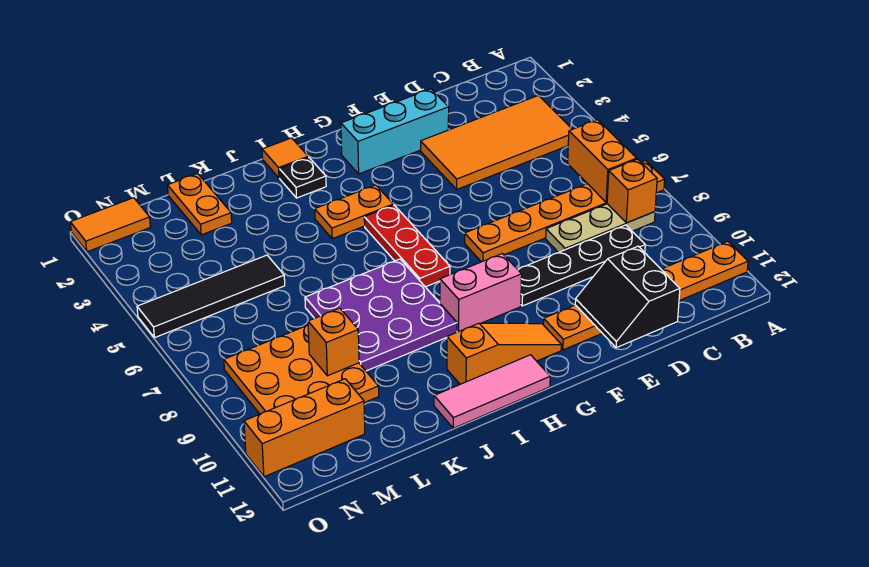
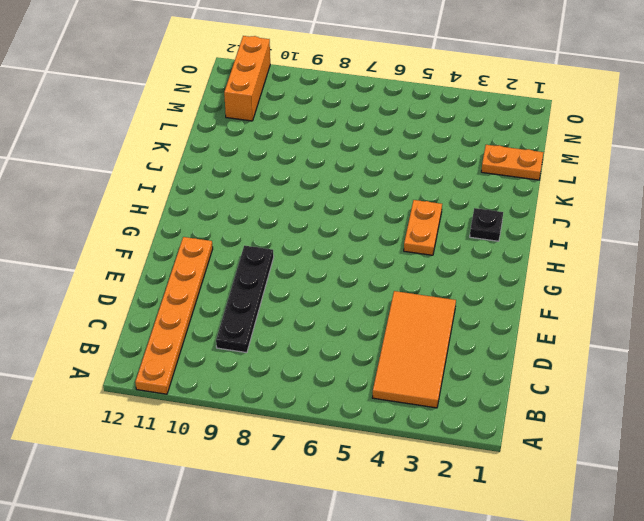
none -> orange 1x6 plate [465,161,665,262]
none -> tan 1x3 plate [546,204,655,253]
none -> cyan 1x3 brick [341,89,449,174]

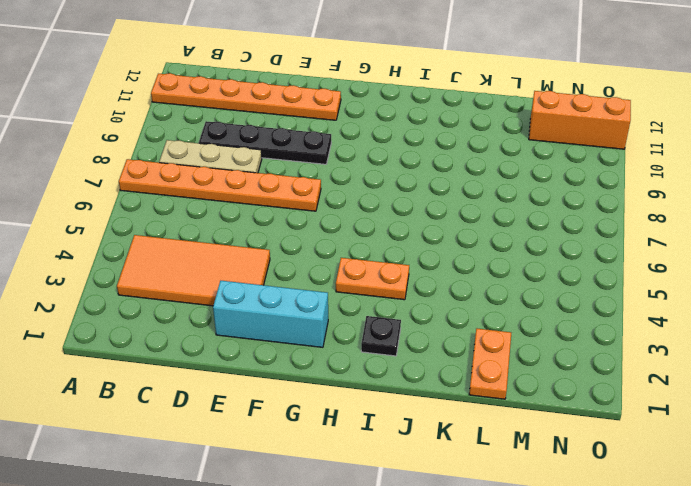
none -> pink 1x2 brick [440,254,522,332]
none -> orange 1x3 slope [447,323,562,384]
none -> red 1x3 plate [364,205,450,287]

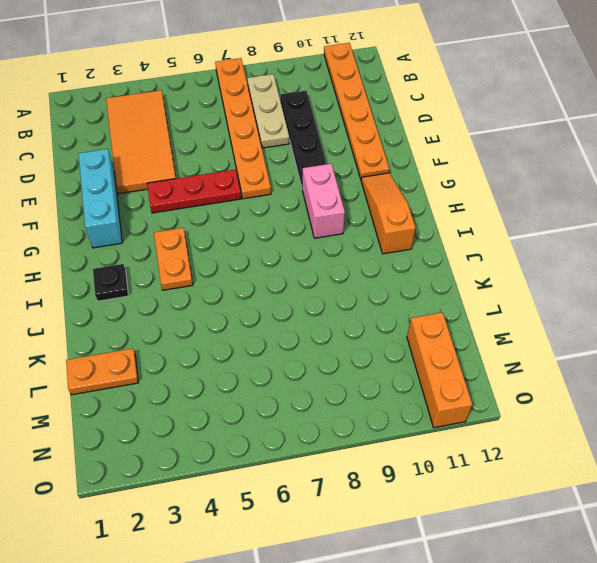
red 1x3 plate [147,169,241,213] -> red 1x3 plate moved to [364,205,450,287]
none -> pink 1x3 tile [434,355,550,428]
none -> orange 1x1 tile [262,138,308,178]
none -> purple 3x3 plate [305,259,457,371]

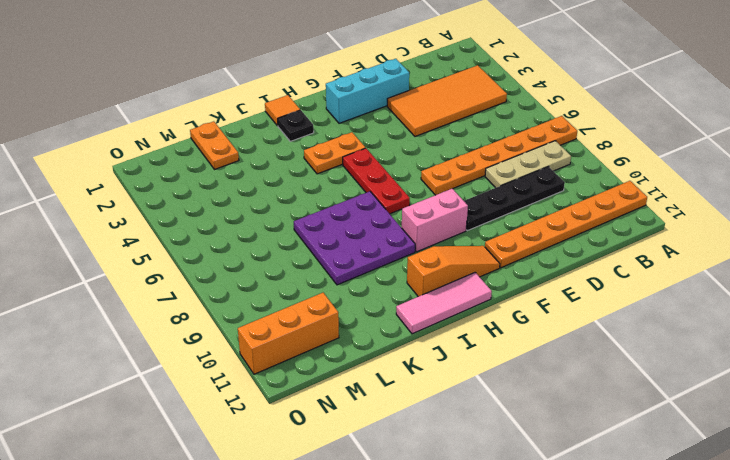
none -> black 1x4 tile [137,255,285,338]
none -> orange 3x3 plate [224,325,379,414]
none -> orange 1x2 tile [70,198,150,252]

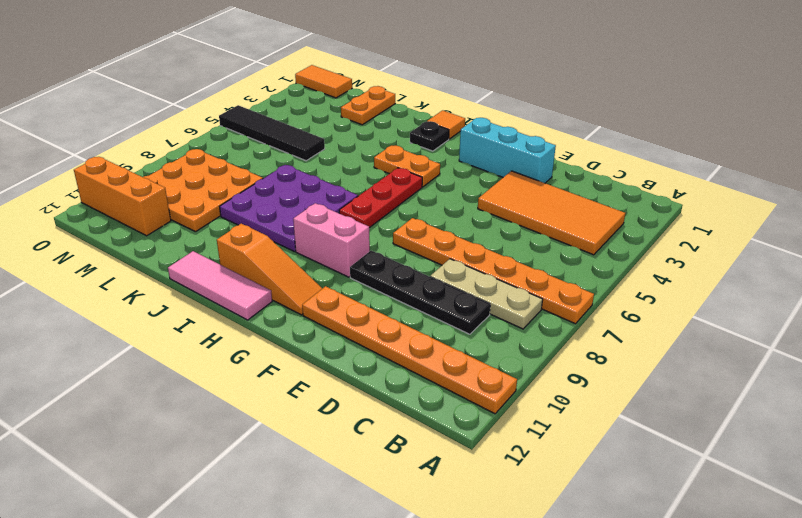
none -> orange 1x2 brick [568,120,637,202]
none -> orange 1x1 brick [607,159,657,223]
none -> black 2x2 slope [575,246,680,348]

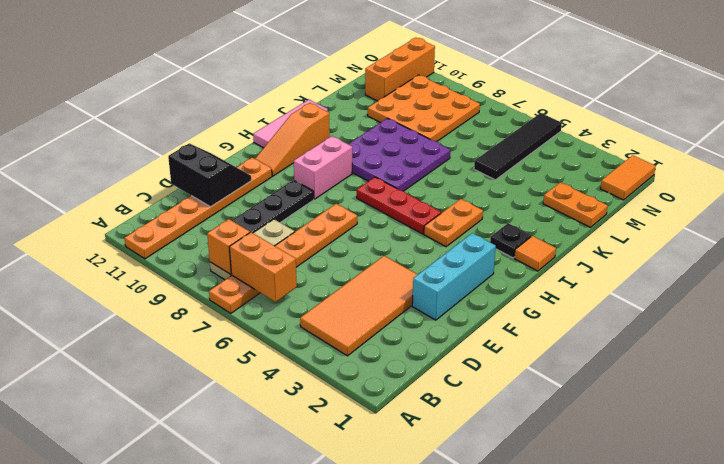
none -> orange 1x1 brick [308,308,359,376]

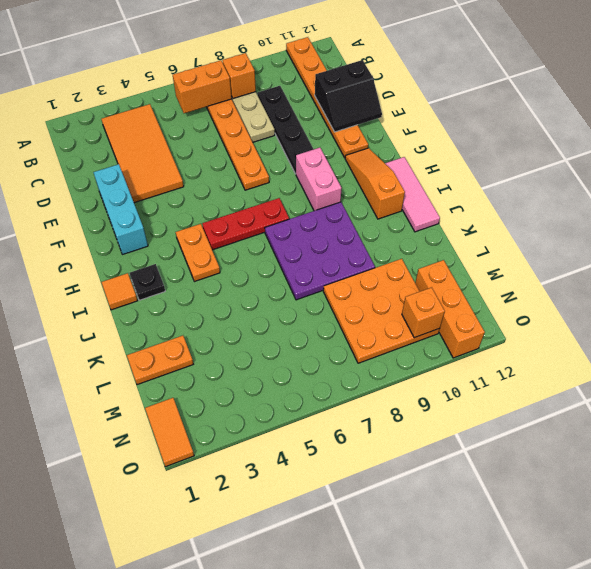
orange 1x1 brick [402,287,445,338] -> orange 1x1 brick moved to [308,308,359,376]
none -> black 1x4 tile [137,255,285,338]

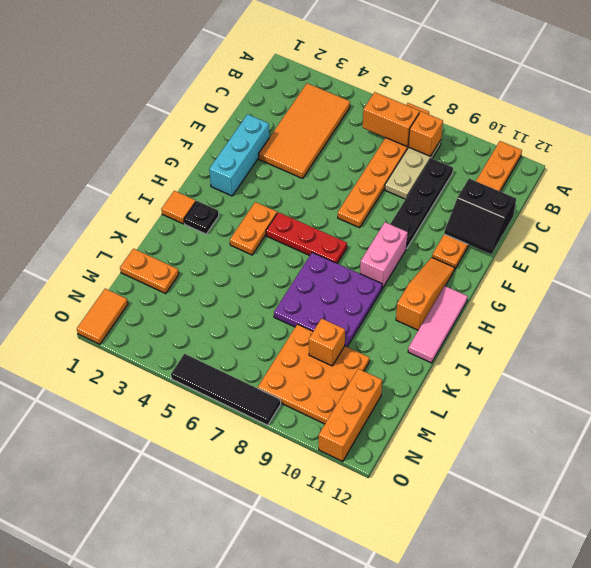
black 1x4 tile [171,354,281,425] -> black 1x4 tile turned to [137,255,285,338]

